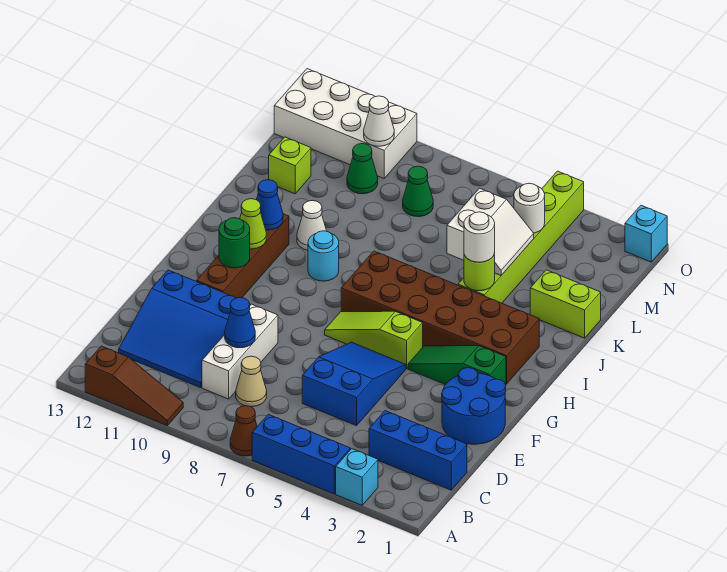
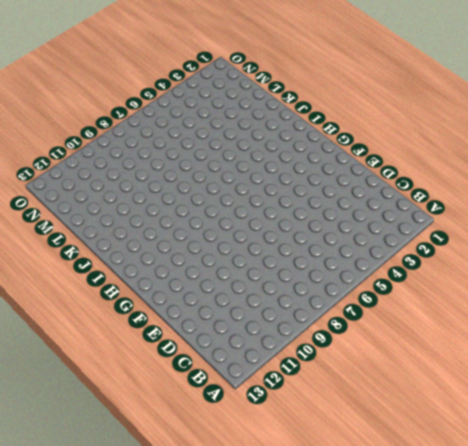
none -> cyan 1x1 brick [336,449,378,505]
none -> blue 1x3 brick [252,414,350,494]
none -> brown 1x1 cone [230,406,257,456]
none -> brown 1x3 slope [85,346,183,425]

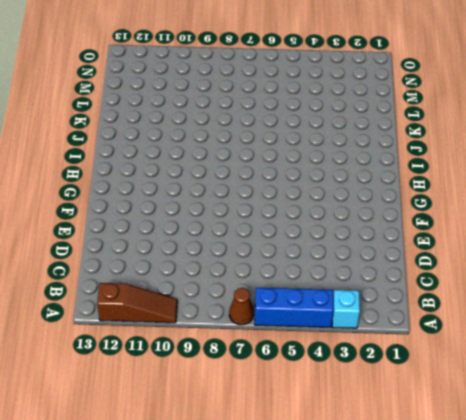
none -> blue 1x3 brick [369,411,467,490]
none -> tan 1x1 cone [236,356,267,407]
none -> white 1x3 brick [202,304,278,399]
none -> blue 3x3 slope [119,270,235,388]

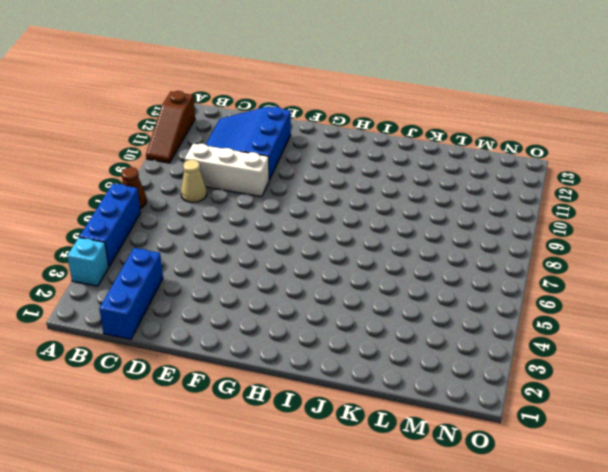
none -> blue 2x3 slope [302,342,406,426]
none -> blue 2x2 round brick [442,368,506,444]
none -> brown 1x4 brick [197,214,289,298]
none -> green 1x3 slope [408,346,506,385]

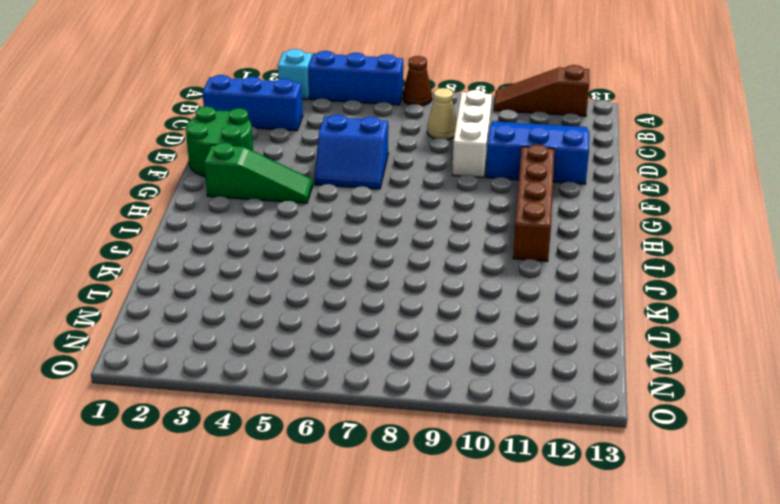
green 2x2 round brick [186,106,253,176] -> blue 2x2 round brick [442,368,506,444]
blue 2x2 slope [314,114,388,189] -> blue 2x3 slope [302,342,406,426]
none -> lime 1x3 slope [325,311,423,369]
none -> brown 2x6 brick [341,251,539,384]
none -> cyan 1x1 round brick [308,231,339,281]
none -> lime 1x6 brick [458,171,584,303]

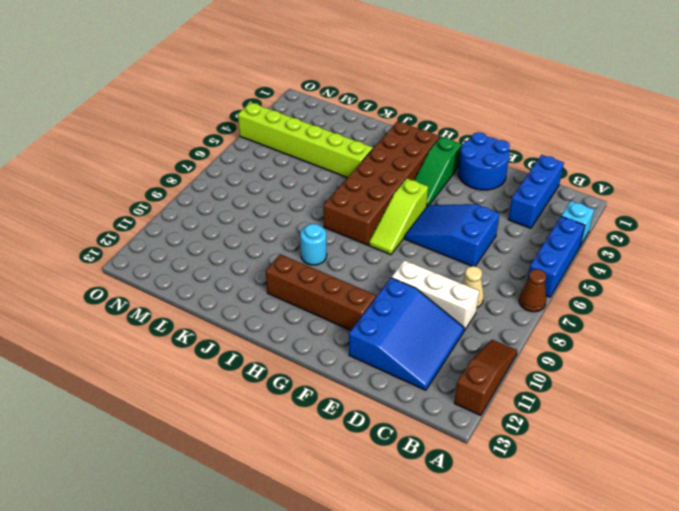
none -> white 1x1 cone [297,201,326,250]
none -> lime 1x2 brick [530,270,601,338]
none -> lime 1x1 brick [269,137,311,194]
none -> green 1x1 cone [403,166,433,217]

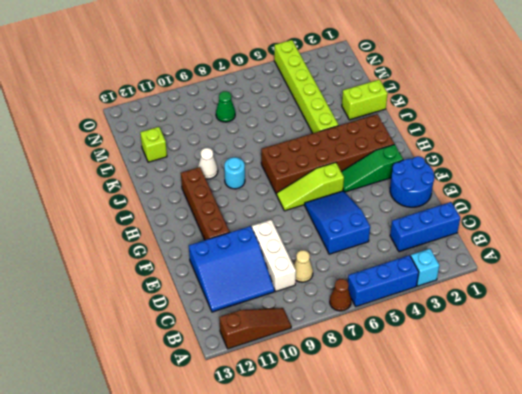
none -> green 1x1 cone [347,144,378,194]
none -> white 2x4 brick [274,69,417,178]
none -> cyan 1x1 brick [625,205,667,262]
none -> blue 1x1 cone [225,298,255,348]

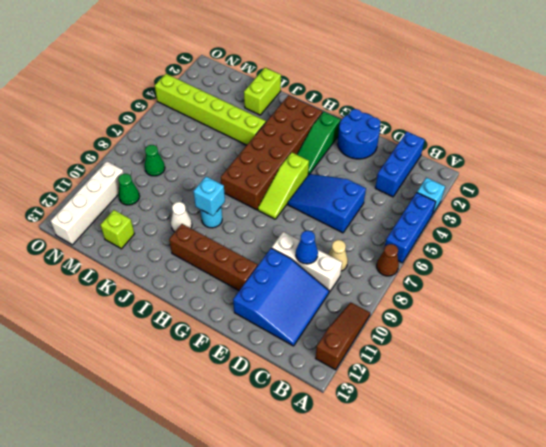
cyan 1x1 brick [193,177,225,216] -> cyan 1x1 brick moved to [625,205,667,262]
white 1x4 brick [51,161,124,245] -> white 2x4 brick [274,69,417,178]
none -> green 1x1 round brick [219,218,250,268]
none -> lime 1x1 cone [240,199,266,249]
none -> blue 1x1 cone [256,180,283,230]
none -> lime 1x1 round brick [464,252,495,291]

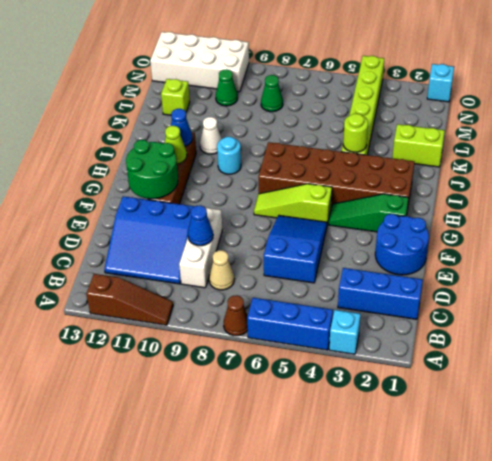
green 2x2 round brick [126,140,178,199] -> green 1x1 round brick [219,218,250,268]
none -> white 2x2 slope [447,188,534,275]
none -> white 1x1 round brick [514,183,545,233]
none -> white 1x1 cone [364,96,394,146]
none -> white 1x1 round brick [464,212,495,262]

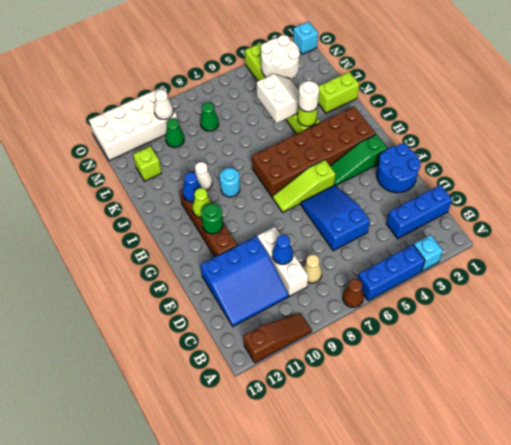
white 2x2 round brick [261,35,300,79] -> white 1x1 round brick [514,183,545,233]

